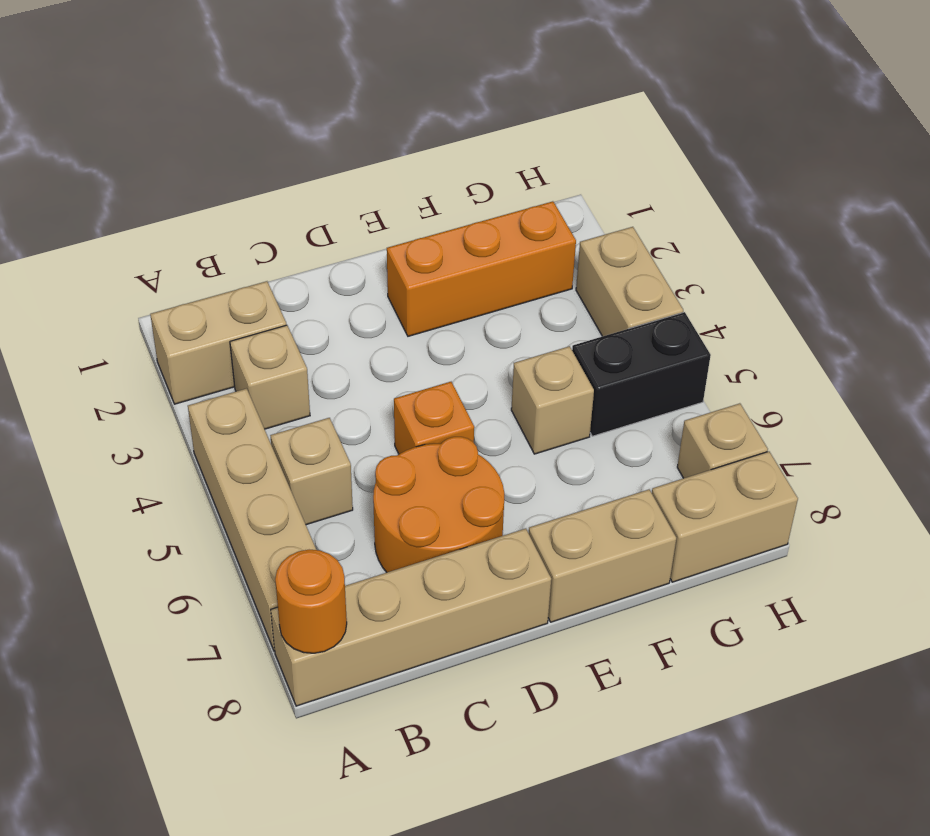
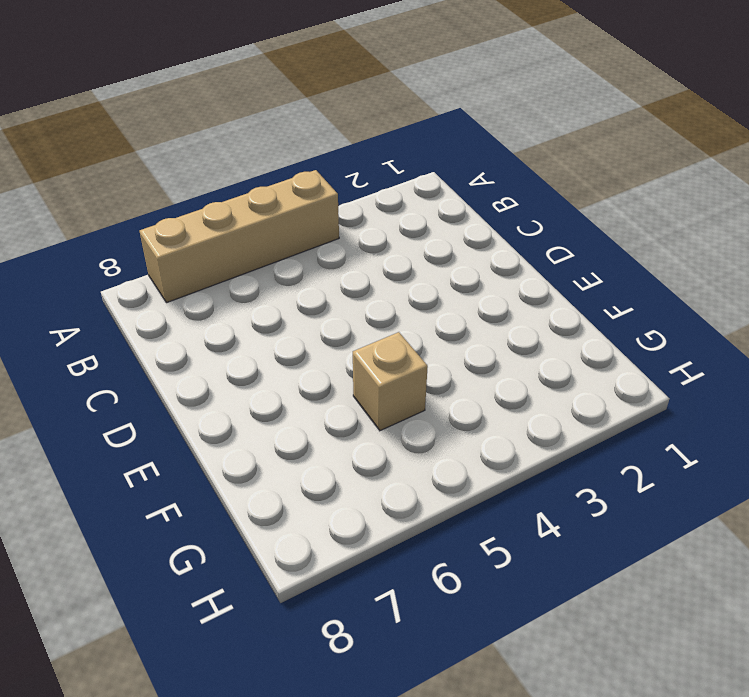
none -> tan 1x2 brick [150,281,287,404]
none -> tan 1x4 brick [271,529,551,706]
none -> tan 1x1 brick [230,325,310,429]

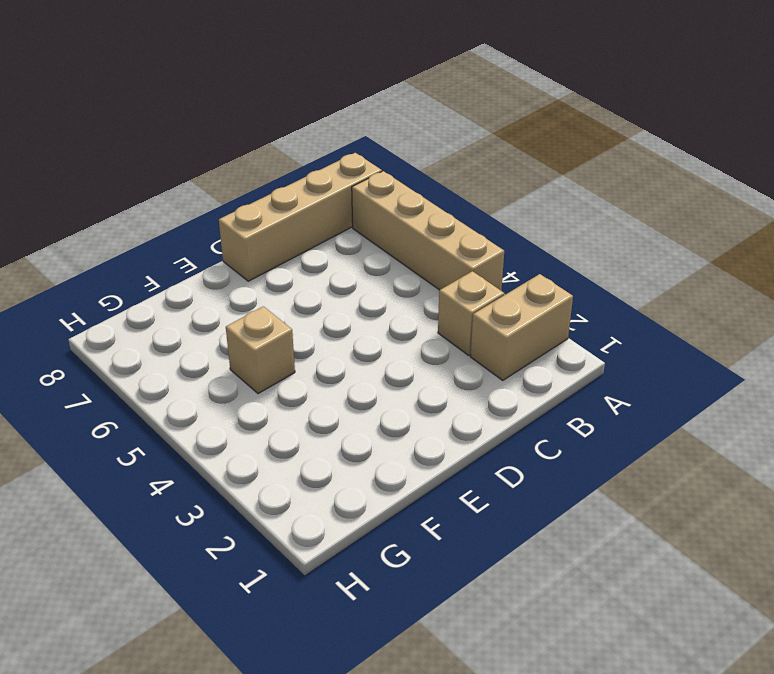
none -> tan 1x1 brick [270,418,353,525]
none -> orange 2x2 round brick [373,437,504,572]
none -> orange 1x1 brick [394,382,474,454]

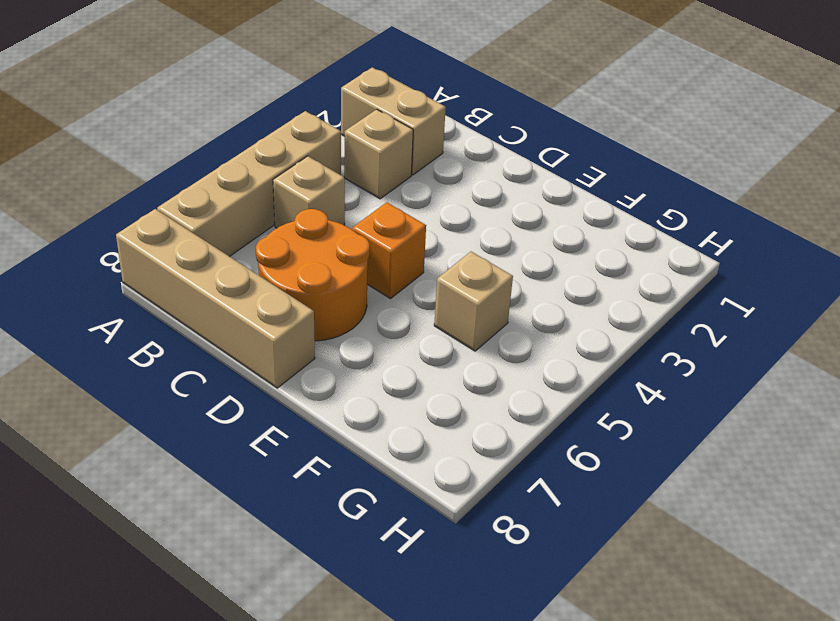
none -> orange 1x3 brick [387,201,576,336]
none -> tan 1x2 brick [529,490,676,622]
none -> black 1x2 brick [572,312,711,436]

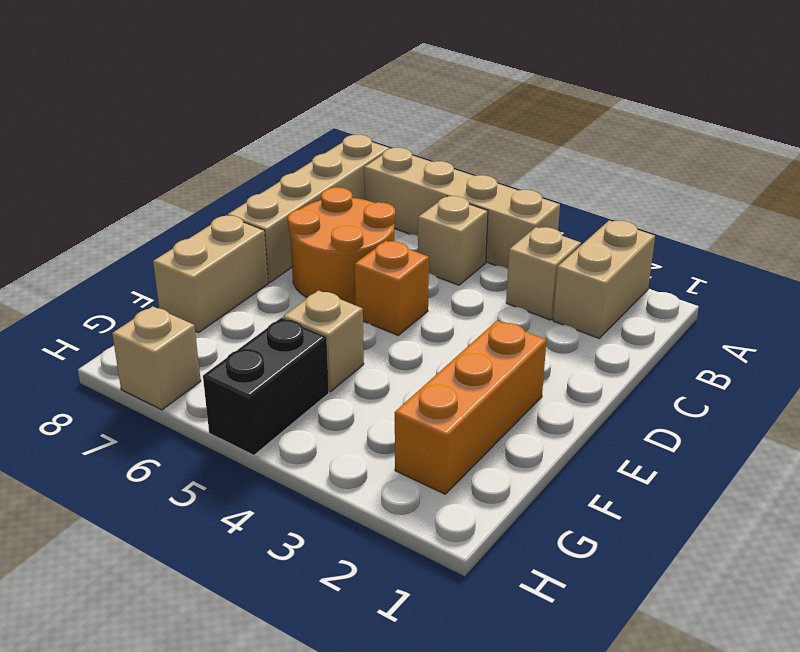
none -> tan 1x2 brick [652,451,798,582]
none -> tan 1x2 brick [576,227,683,336]
none -> orange 1x1 round brick [275,550,347,653]

